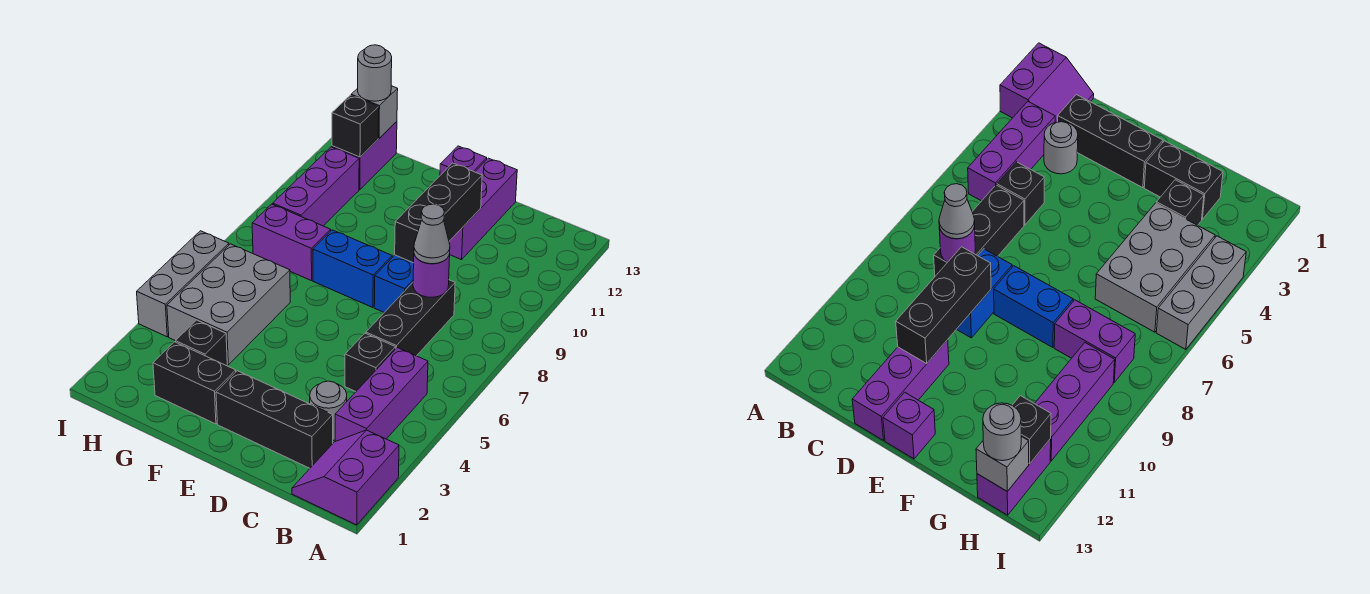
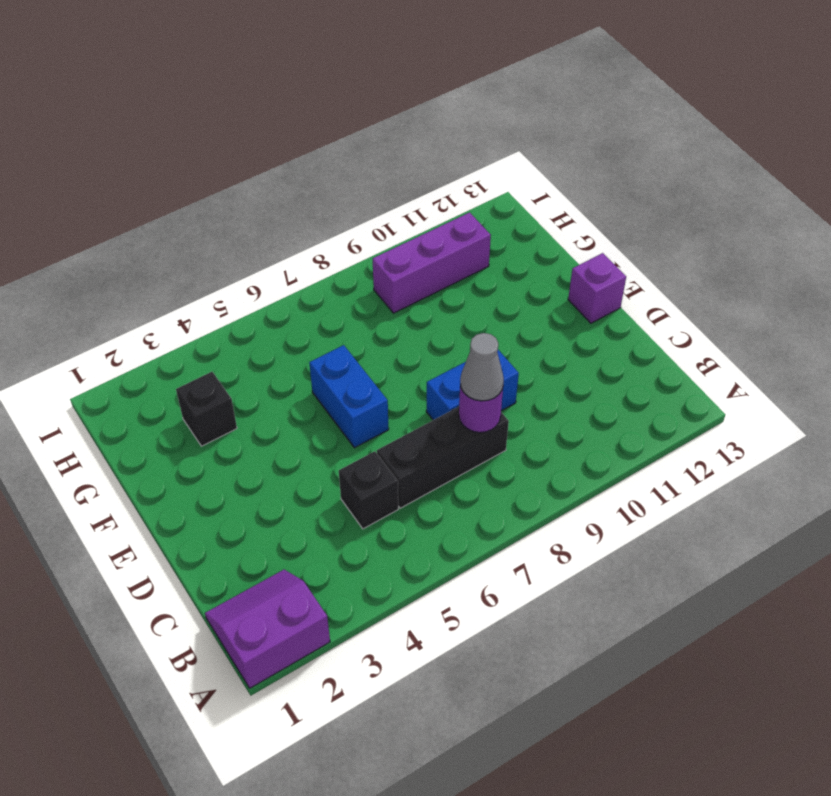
blue 1x2 brick [309,345,389,448] -> blue 1x2 brick moved to [313,230,392,307]
none -> purple 1x3 brick [335,348,428,441]
none -> black 1x3 brick [216,371,333,468]
none -> grey 1x1 round brick [310,381,347,440]

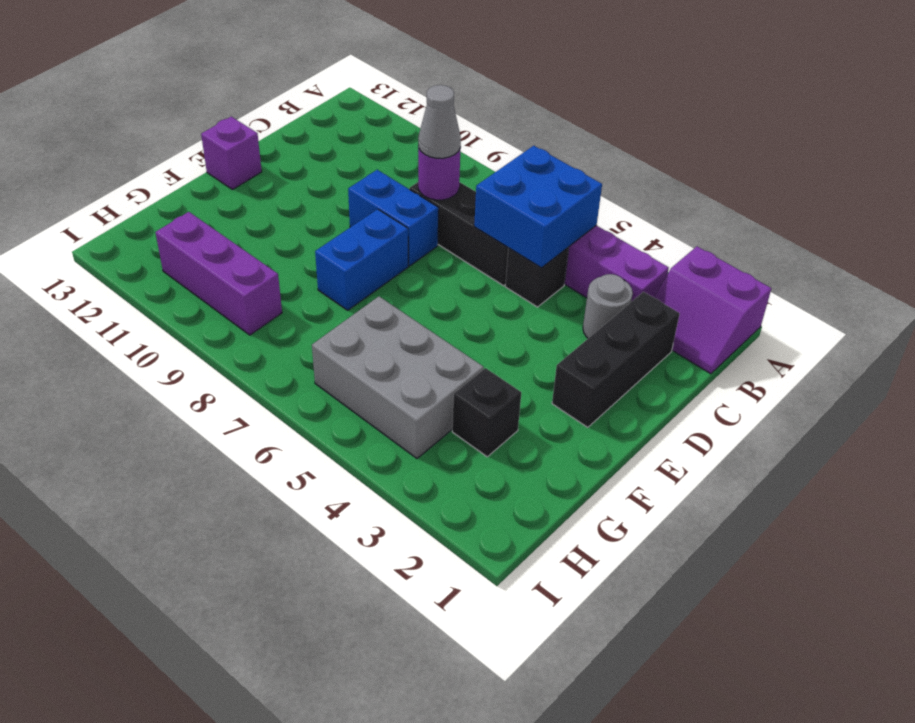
blue 2x2 brick [474,146,602,268] -> none
none -> purple 1x3 brick [449,158,517,260]
none -> black 1x2 brick [153,342,236,424]
none -> purple 1x2 brick [252,204,331,281]

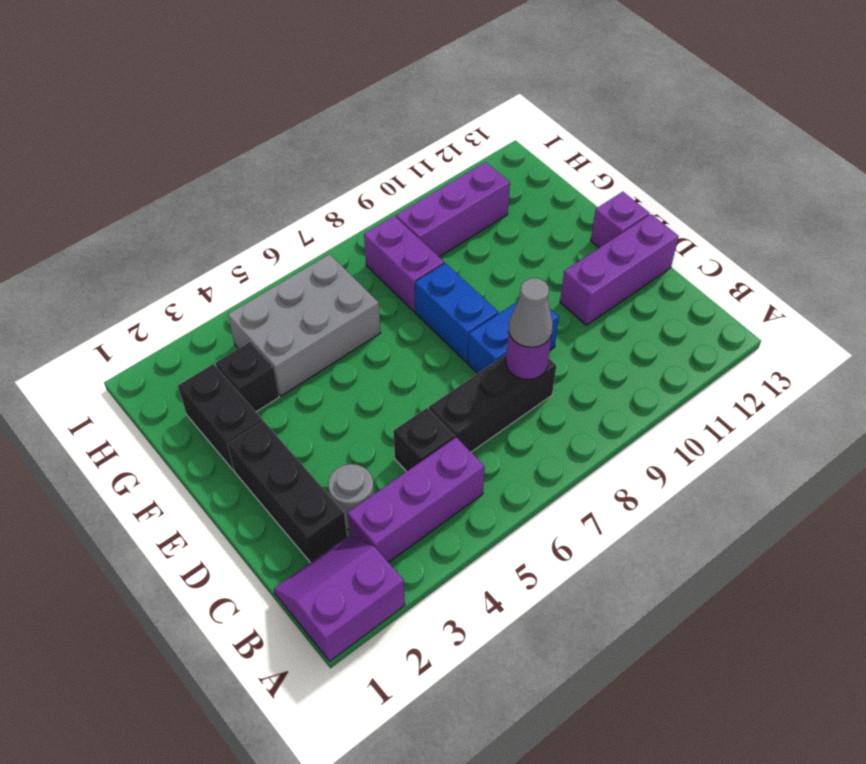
none -> purple 1x2 brick [332,122,397,190]
none -> grey 1x3 brick [137,231,229,337]
none -> black 1x3 brick [395,163,482,263]

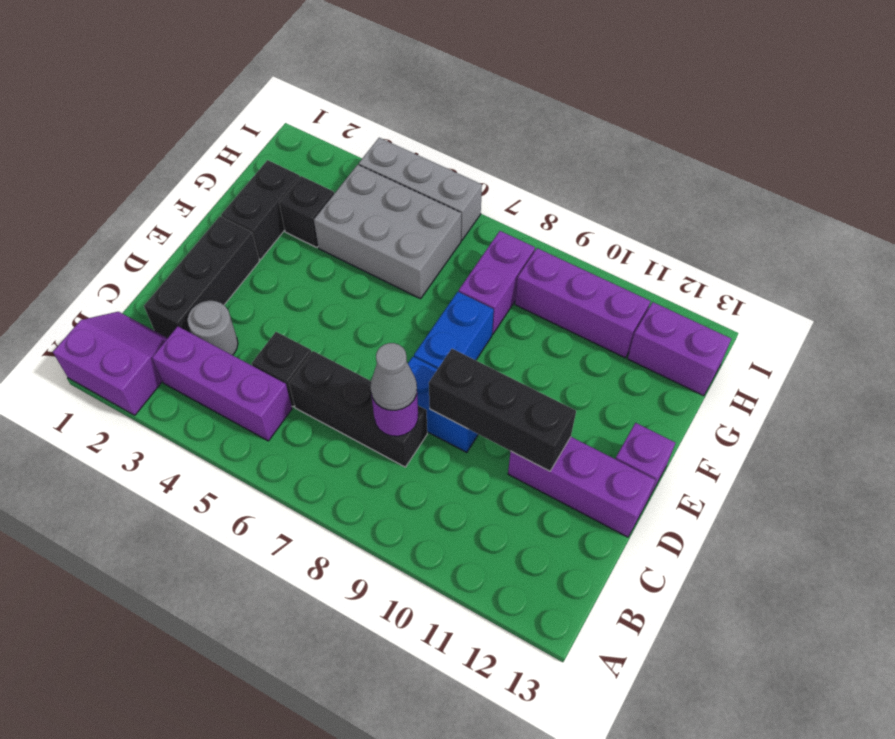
none -> black 1x1 brick [332,95,379,157]
none -> grey 1x1 brick [351,86,398,138]
none -> grey 1x1 round brick [358,45,392,101]

